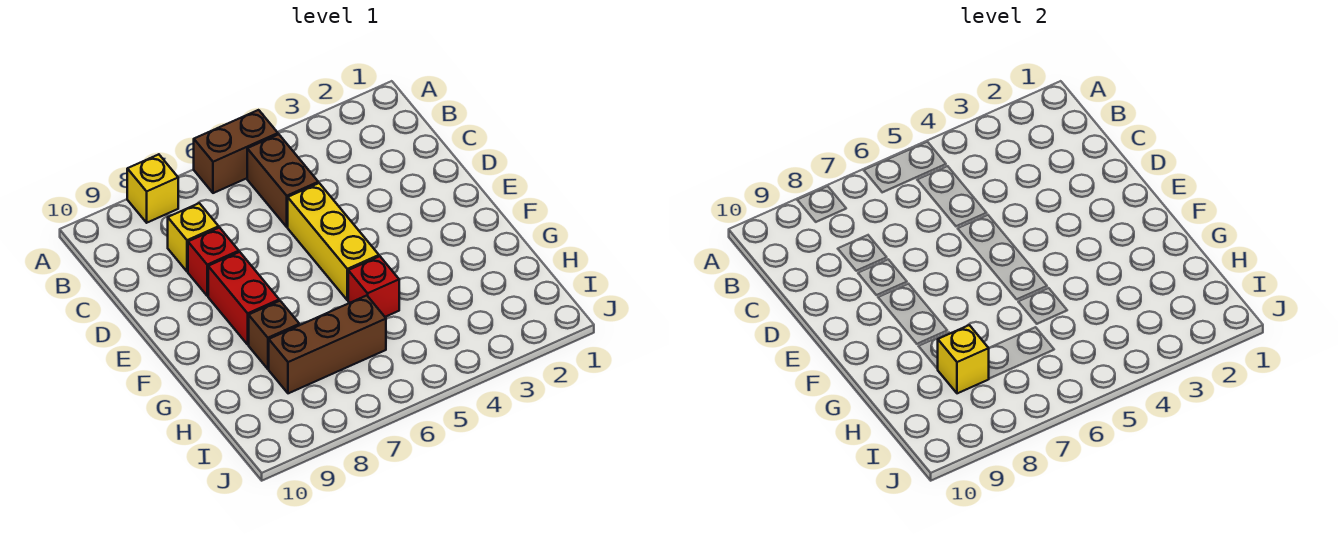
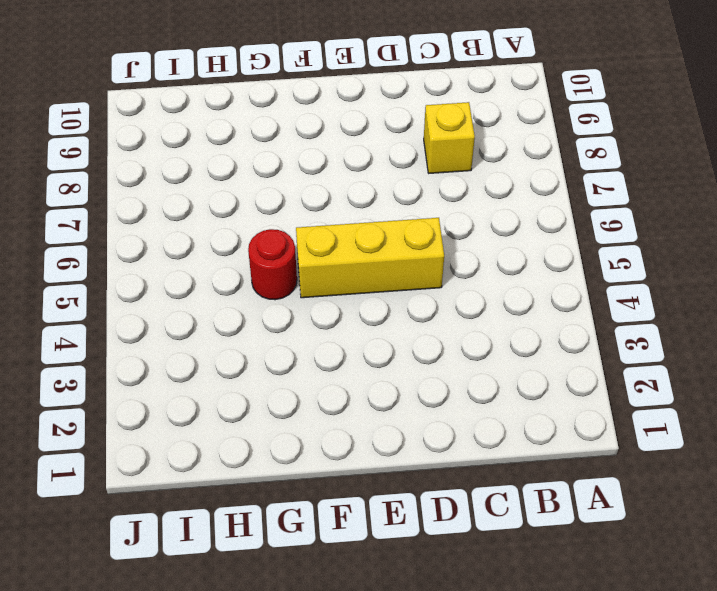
red 1x1 round brick [248,229,297,300] -> red 1x1 brick [348,256,399,317]
none -> brown 1x2 brick [194,110,278,193]
none -> yellow 1x1 brick [127,154,178,223]

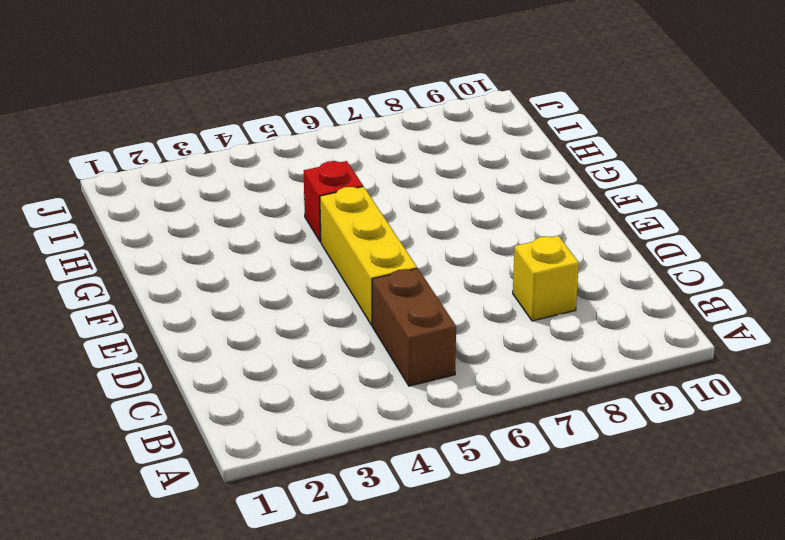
none -> brown 1x2 brick [194,110,278,193]
none -> yellow 1x1 brick [127,154,178,223]

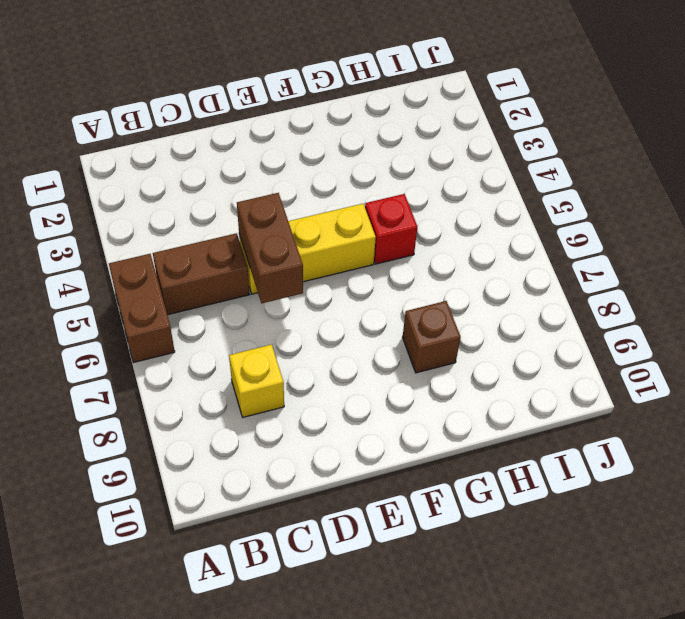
brown 1x2 brick [237,193,303,303] -> none
none -> yellow 1x1 brick [127,154,178,223]
none -> red 1x1 brick [188,228,239,296]

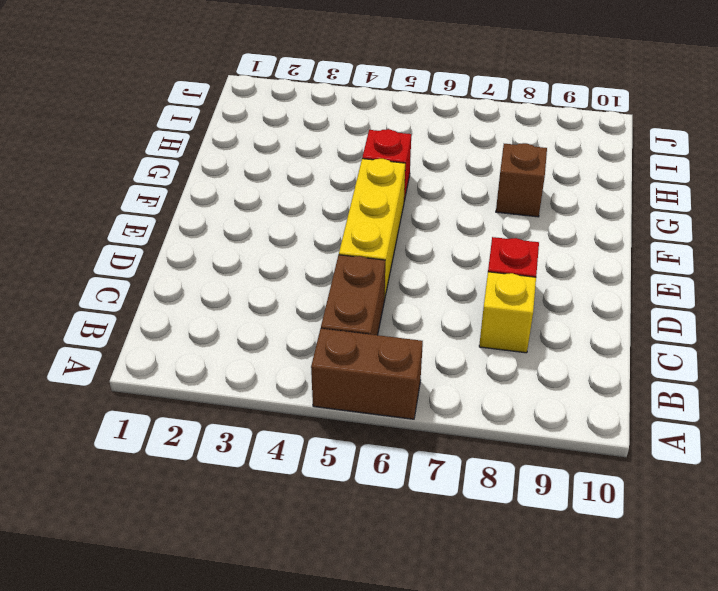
none -> yellow 1x1 brick [127,154,178,223]
none -> red 1x2 brick [208,252,279,345]

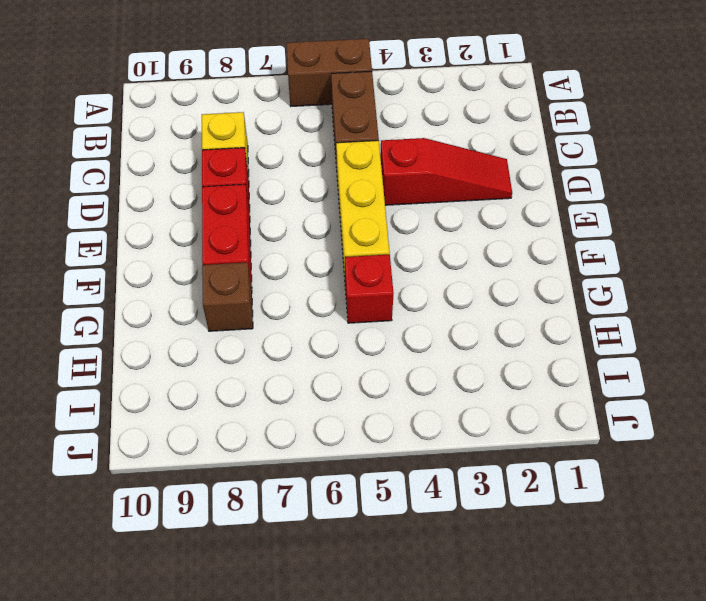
red 1x3 slope [380,138,512,205] -> none
none -> yellow 1x1 brick [127,154,178,223]
none -> brown 1x3 brick [269,295,386,393]

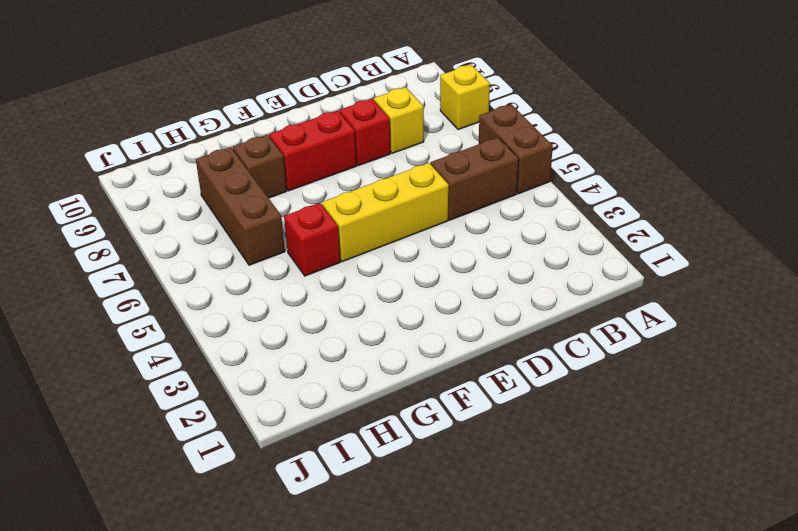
none -> yellow 1x1 brick [938,325,989,393]

